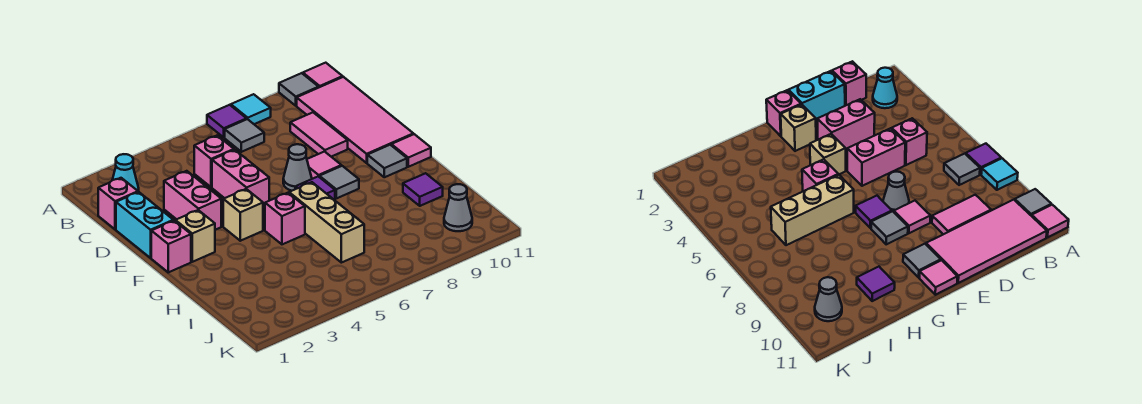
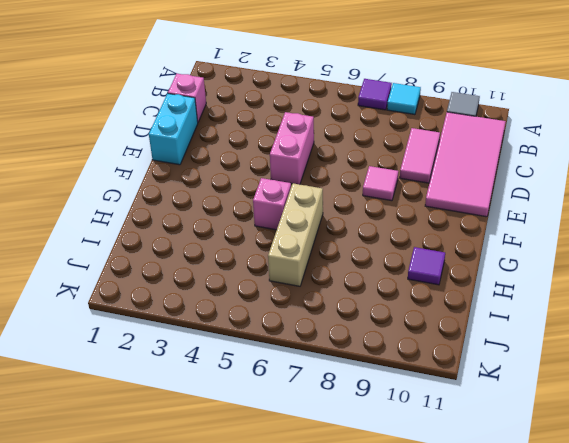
none -> pink 1x1 tile [303,63,343,87]
none -> cyan 1x1 cone [112,154,139,192]
none -> grey 1x1 tile [225,119,264,152]

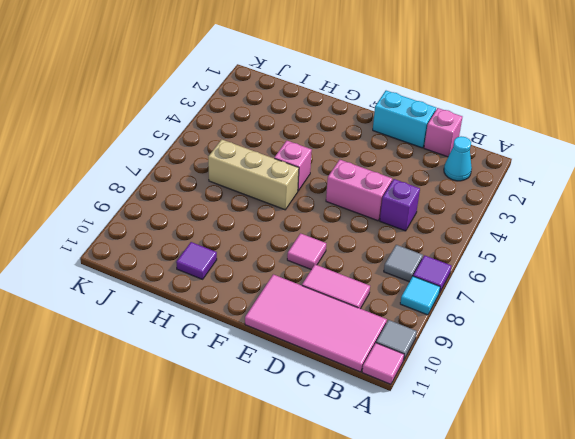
purple 1x1 brick [380,179,420,231] -> pink 1x1 brick [194,136,234,187]
none -> pink 1x2 brick [164,171,221,230]
none -> grey 1x1 cone [283,144,312,191]
none -> pink 1x1 brick [151,221,191,272]

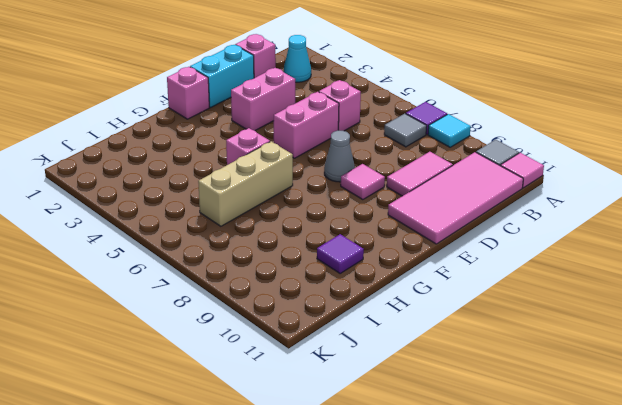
none -> tan 1x1 brick [175,210,215,262]
none -> tan 1x1 brick [223,189,263,241]
none -> purple 1x1 tile [295,176,335,199]

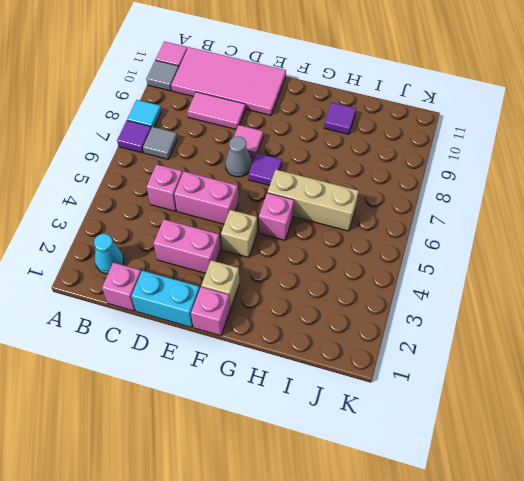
none -> grey 1x1 tile [319,166,359,198]
none -> grey 1x1 tile [367,145,407,177]
none -> pink 1x1 tile [391,134,431,167]

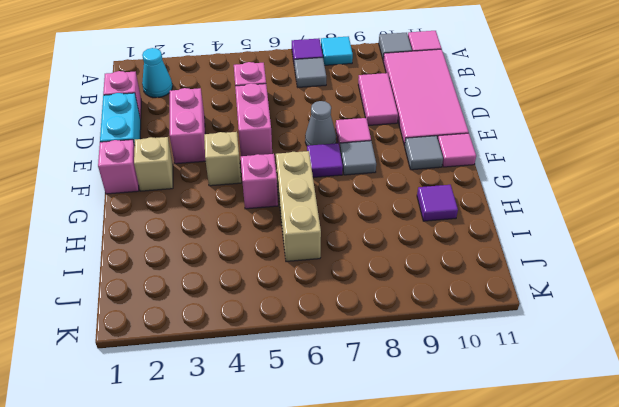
none -> grey 1x1 cone [444,184,472,231]

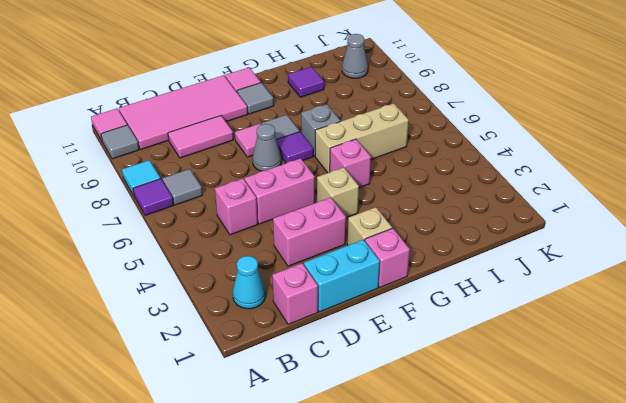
grey 1x1 brick [301,104,340,156] -> none

